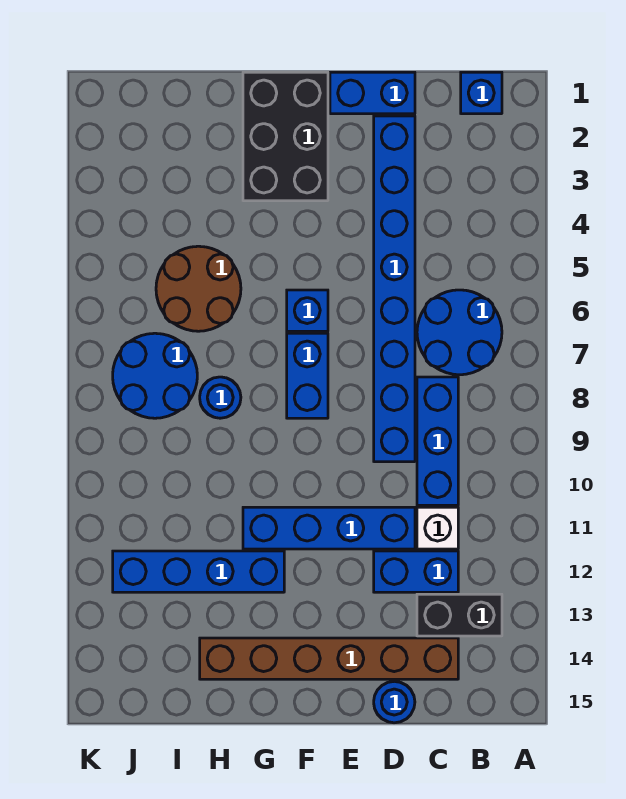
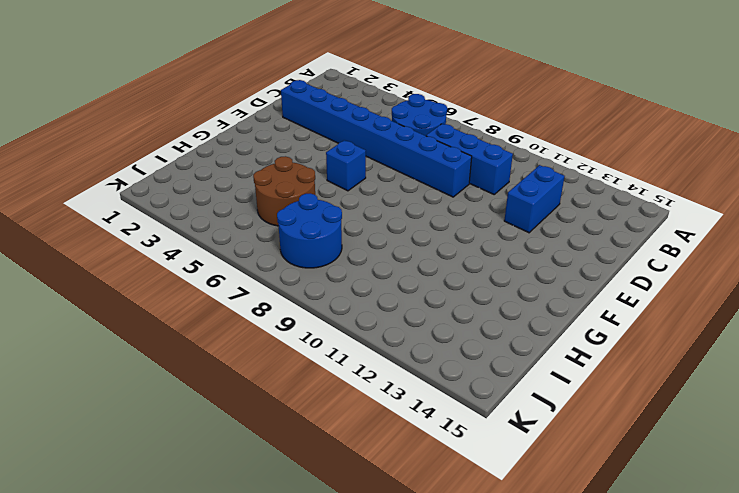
none -> blue 1x1 brick [461,72,502,114]
none -> black 1x2 brick [417,594,502,636]
none -> white 1x1 brick [417,507,458,549]

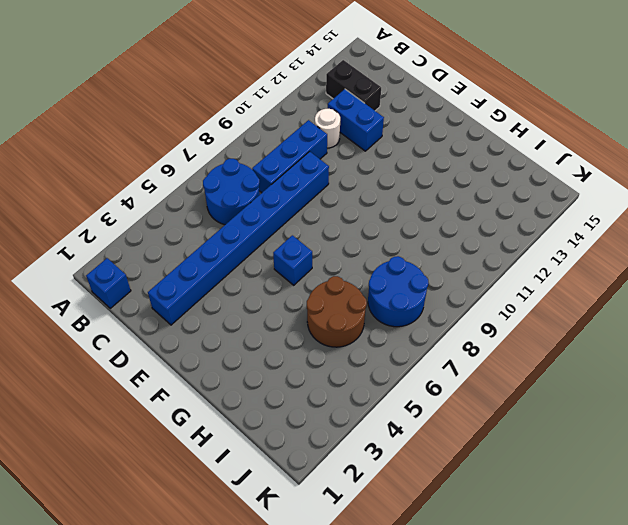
white 1x1 round brick [315,109,340,148] -> white 1x1 brick [417,507,458,549]
none -> brown 1x6 brick [200,638,458,679]
none -> blue 1x2 brick [330,72,415,114]
none -> blue 1x4 brick [243,507,415,549]

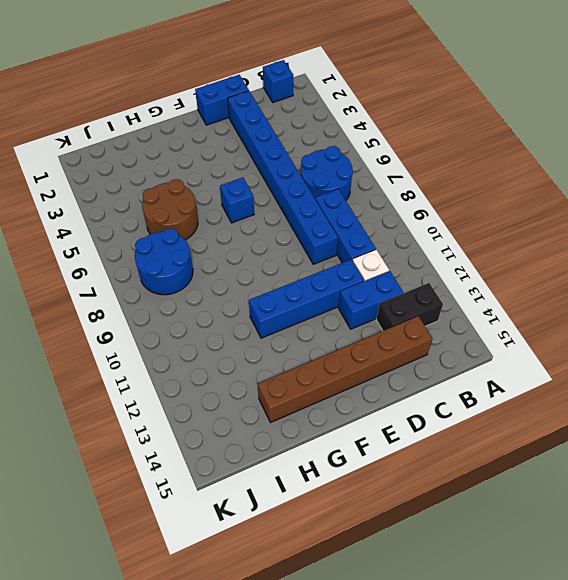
none -> blue 1x1 round brick [374,681,415,723]
none -> black 2x3 brick [243,72,328,201]
none -> blue 1x2 brick [287,333,328,418]

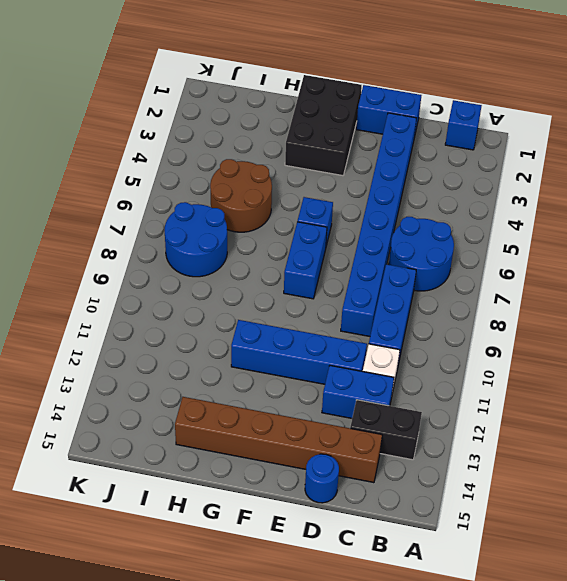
none -> blue 1x4 brick [113,551,284,592]
none -> blue 1x1 round brick [200,377,241,418]

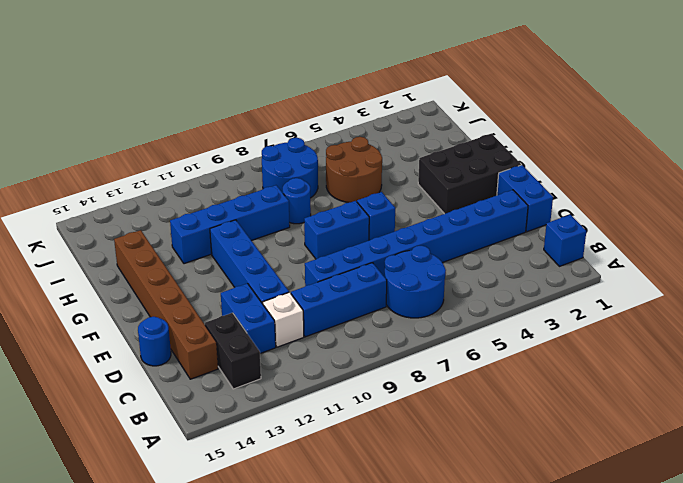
blue 1x4 brick [170,185,290,264] -> blue 1x4 brick turned to [113,551,284,592]

